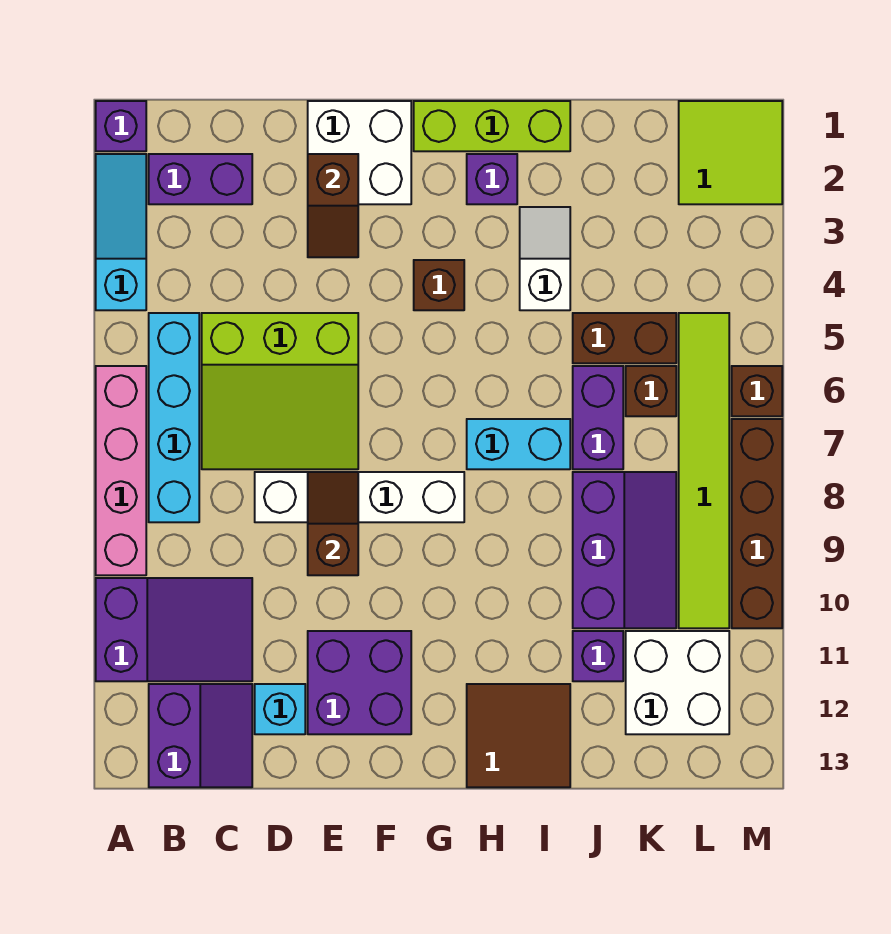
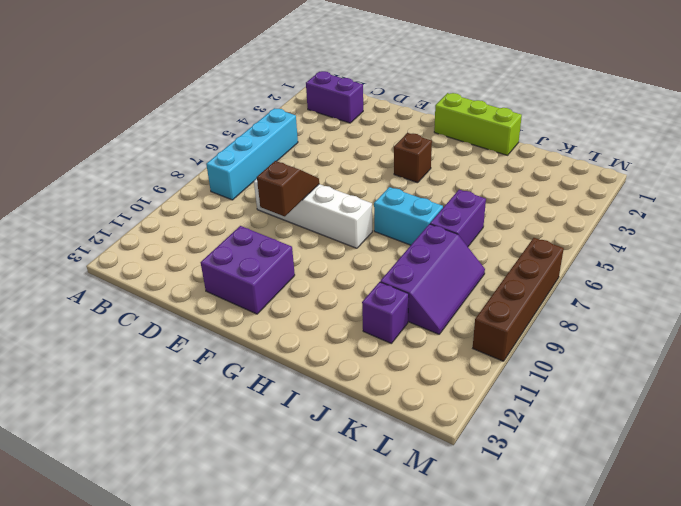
none -> purple 1x1 brick [96,101,146,151]
none -> cyan 1x3 slope [96,154,146,310]
none -> pink 1x4 brick [96,366,146,575]
none -> purple 2x3 slope [96,578,252,681]

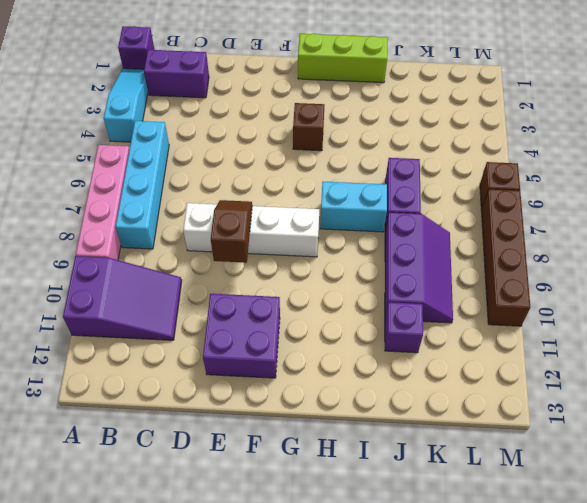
none -> purple 2x2 slope [149,684,252,787]
none -> lime 3x3 slope [202,313,358,469]
none -> cyan 1x1 brick [255,684,305,734]
none -> white 2x2 brick [308,101,411,204]

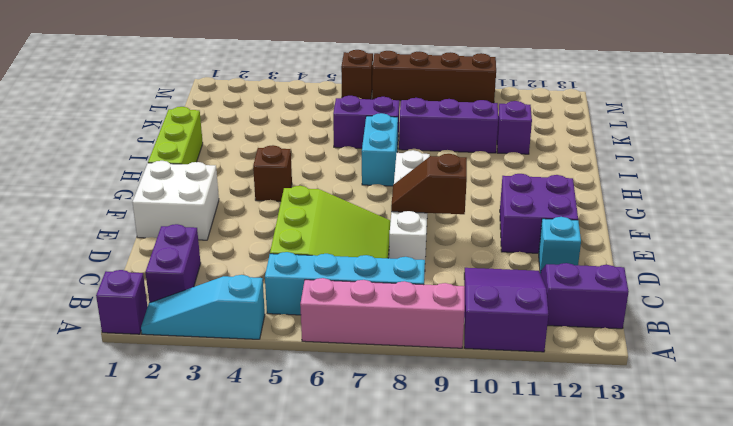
none -> purple 1x1 brick [467,154,517,204]
none -> brown 2x2 tile [467,684,570,787]
none -> white 1x2 slope [520,207,570,310]
none -> brown 1x2 brick [573,313,676,363]

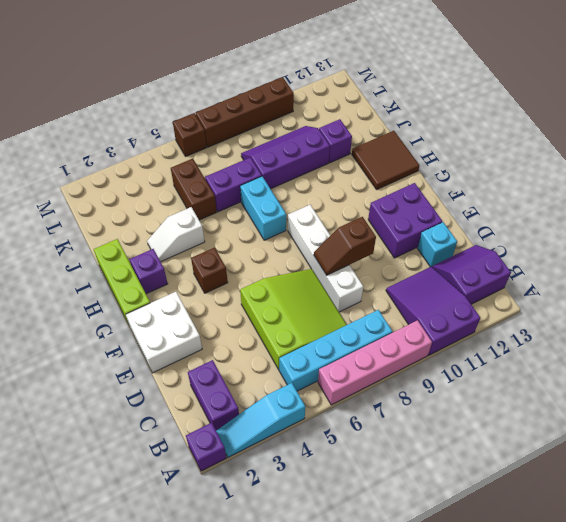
none -> brown 1x1 brick [626,366,676,416]
none -> white 2x2 brick [626,631,729,734]
none -> lime 2x2 tile [679,101,782,204]
none -> lime 1x6 tile [679,313,729,628]

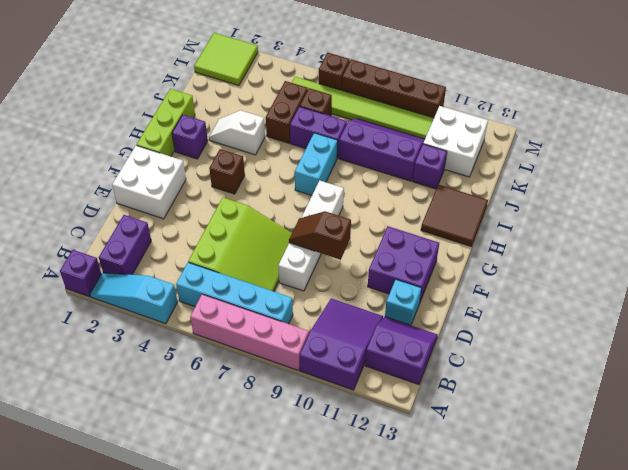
none -> brown 1x2 slope [308,154,358,257]

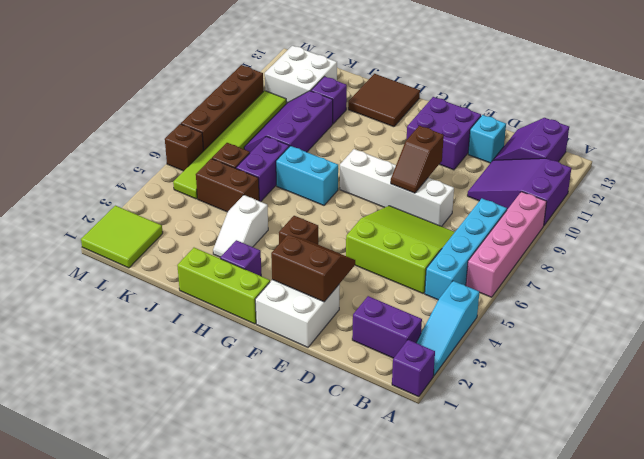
brown 2x2 slope [271,235,355,302] -> brown 1x2 slope [308,154,358,257]

